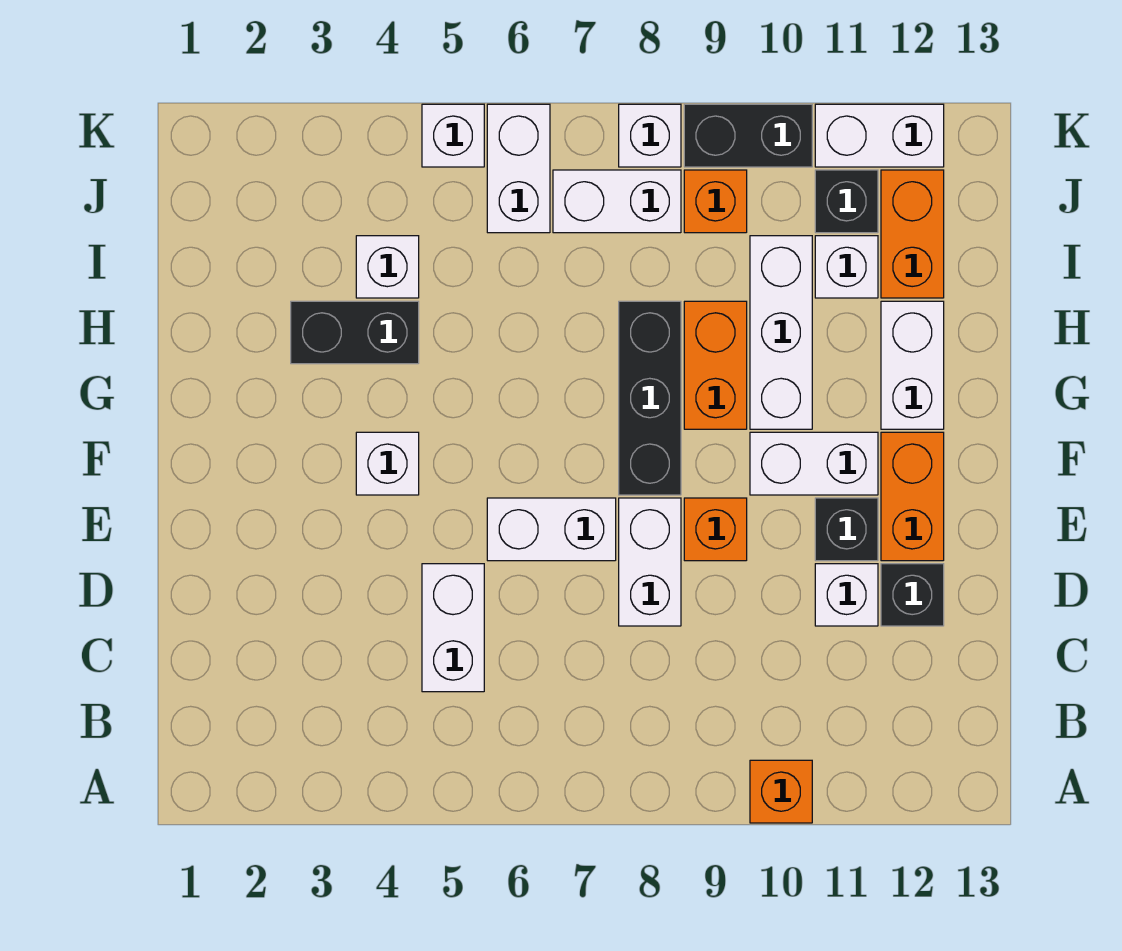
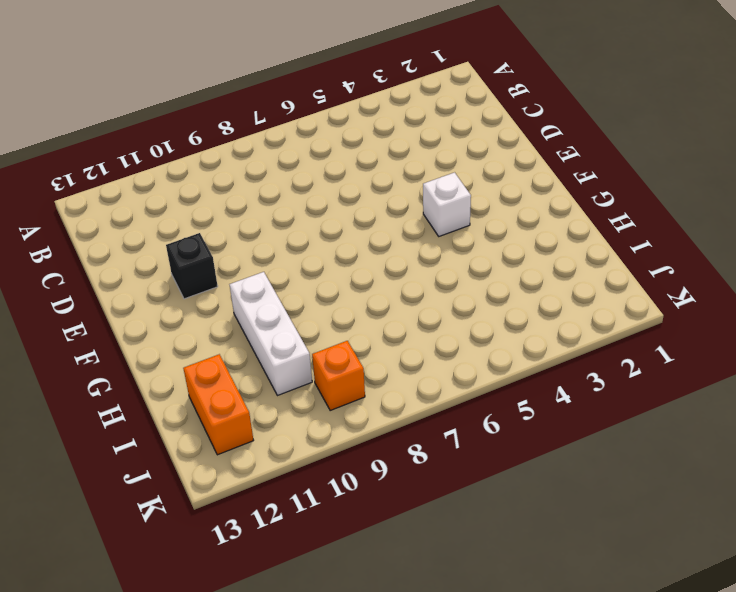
none -> orange 1x1 brick [750,760,812,823]
none -> white 1x2 brick [422,564,484,692]
none -> white 1x2 brick [619,498,681,626]

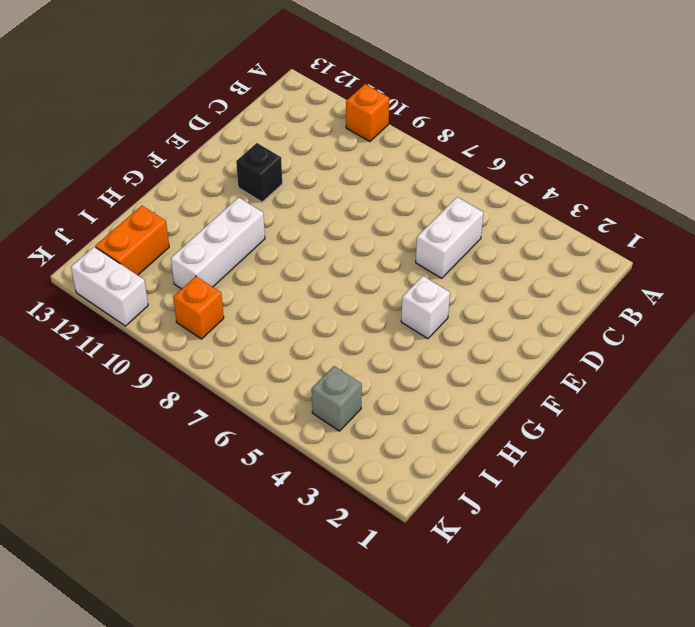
grey 1x1 brick [312,366,362,431] -> none
none -> white 1x2 brick [619,498,681,626]
none -> white 1x1 brick [815,564,878,626]
none -> black 1x1 brick [881,564,944,626]

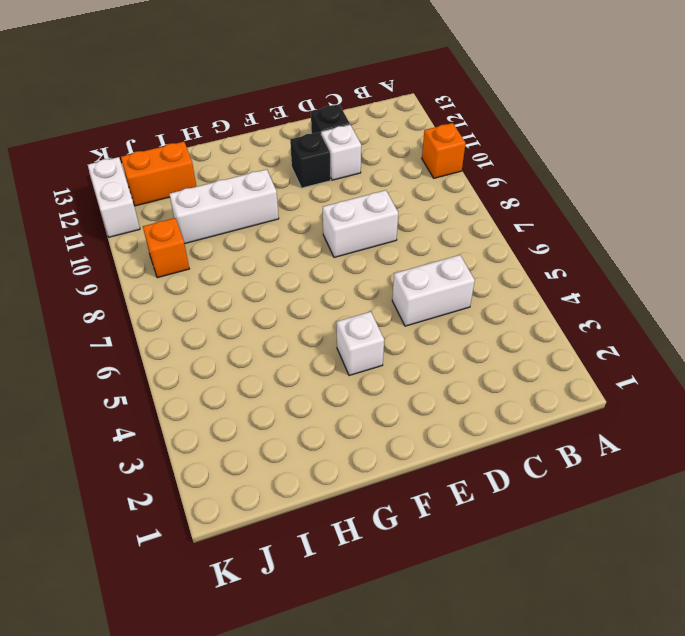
none -> white 1x2 brick [487,498,616,561]
none -> orange 1x1 brick [684,498,747,561]
none -> orange 1x2 brick [881,432,944,561]

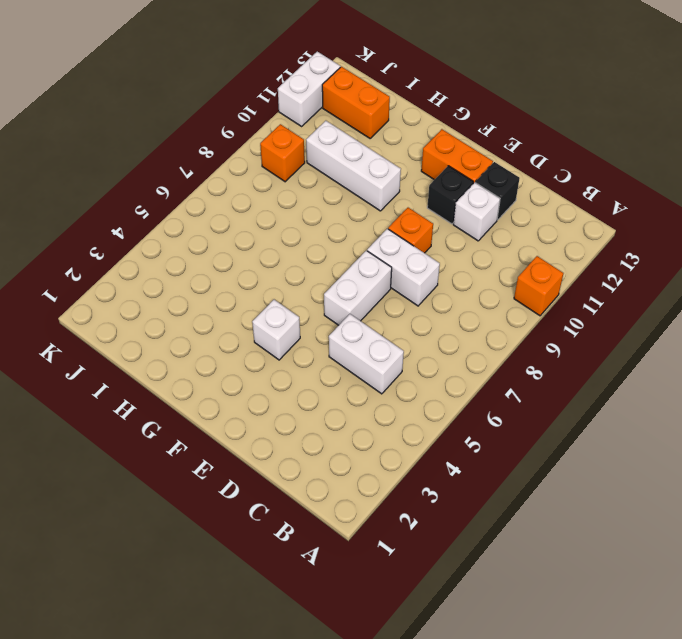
none -> black 1x3 brick [619,301,681,495]
none -> white 1x2 brick [750,432,878,495]
none -> orange 1x2 brick [684,301,747,429]

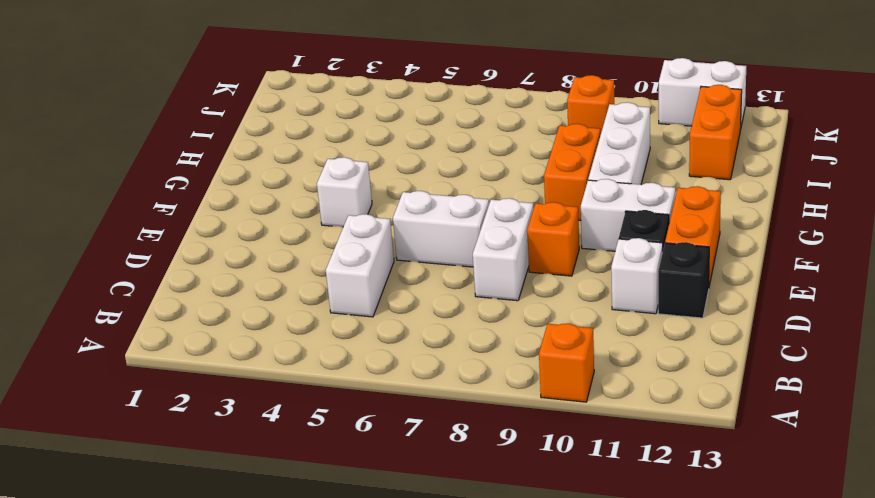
none -> black 1x3 brick [619,301,681,495]
none -> white 1x2 brick [881,301,944,429]
none -> black 1x2 brick [291,301,419,364]

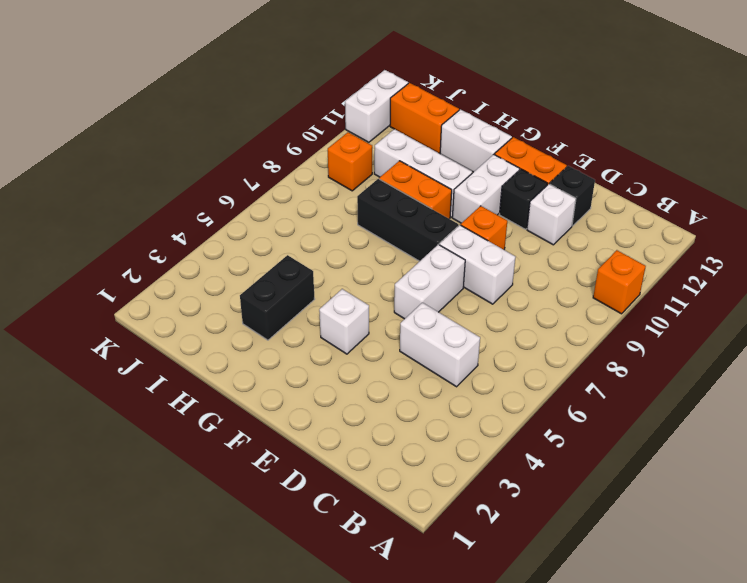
none -> white 1x1 brick [356,236,419,298]
none -> white 1x1 brick [815,236,878,298]
none -> white 1x2 brick [487,104,550,233]

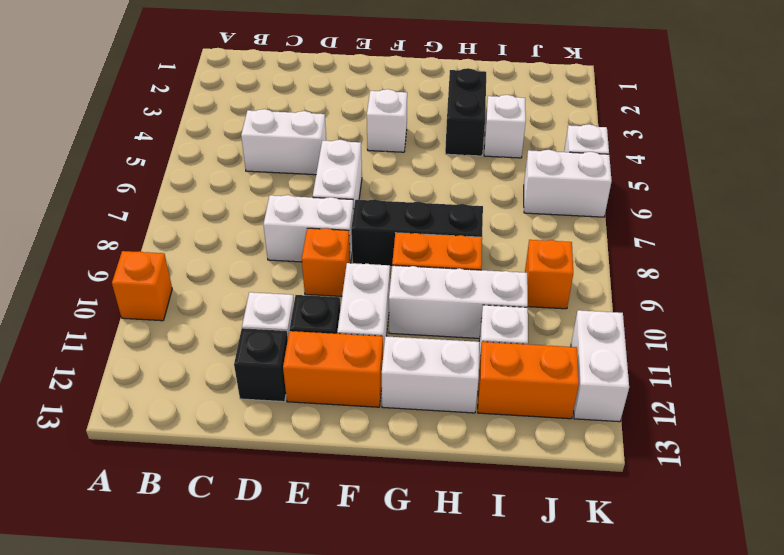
none -> white 1x2 brick [553,170,681,233]
none -> black 1x1 brick [815,170,878,233]
none -> white 1x1 brick [619,104,681,167]

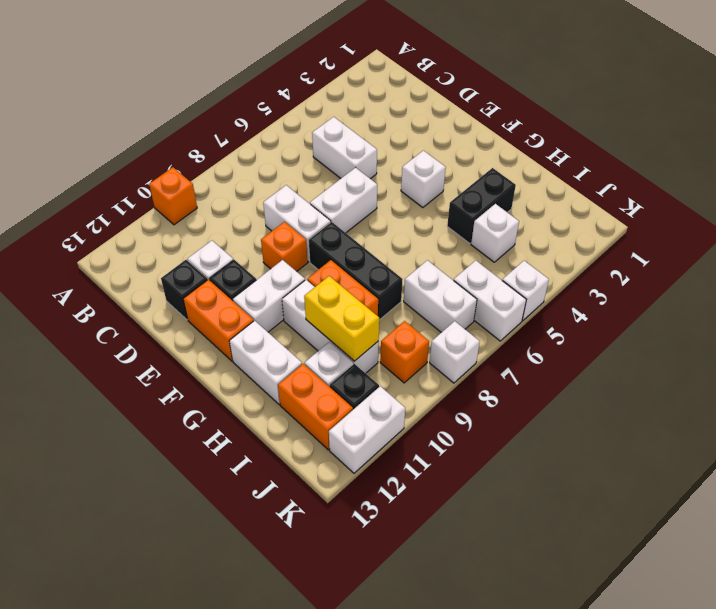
yellow 1x2 brick [304,276,379,361] -> none
white 1x2 brick [404,260,477,332] -> white 1x2 brick turned to [553,170,681,233]
none -> black 1x2 brick [684,104,812,167]

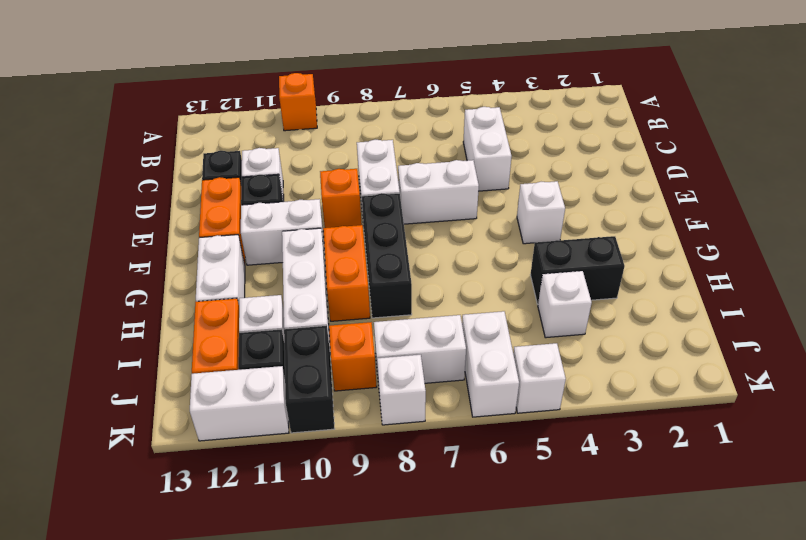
black 1x2 brick [284,326,334,433] -> black 1x2 brick turned to [684,104,812,167]

